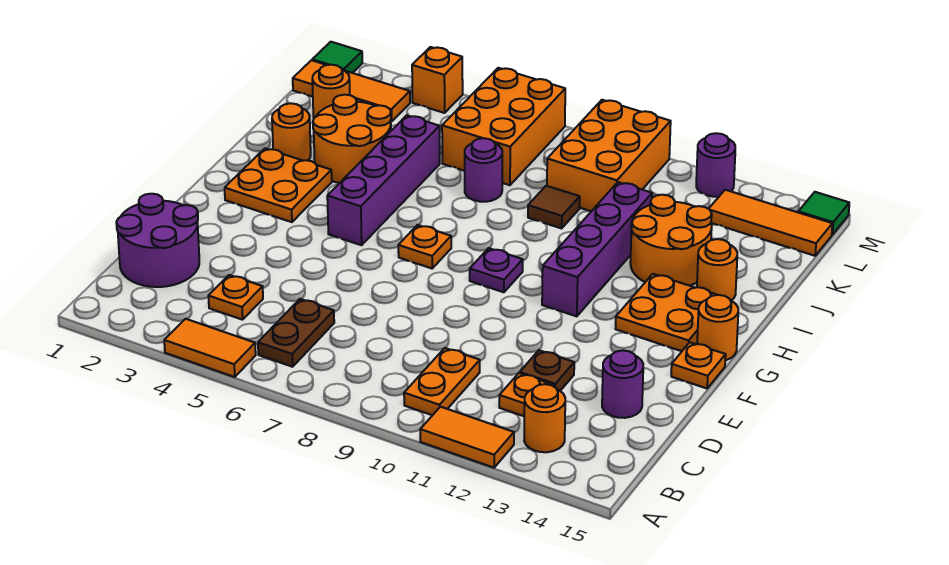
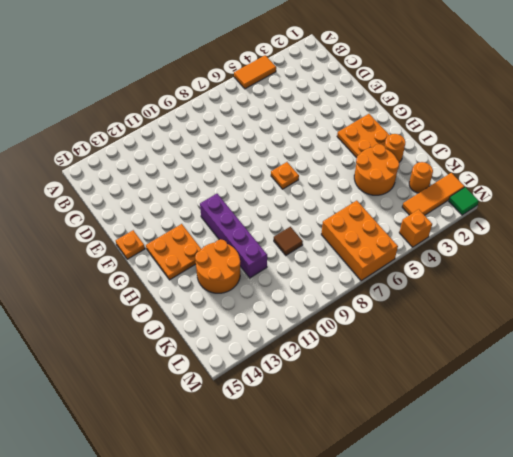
none -> orange 1x2 tile [420,407,514,468]
none -> brown 1x2 plate [258,299,334,367]
none -> orange 1x2 plate [404,348,480,415]
none -> orange 1x1 round brick [524,384,565,452]

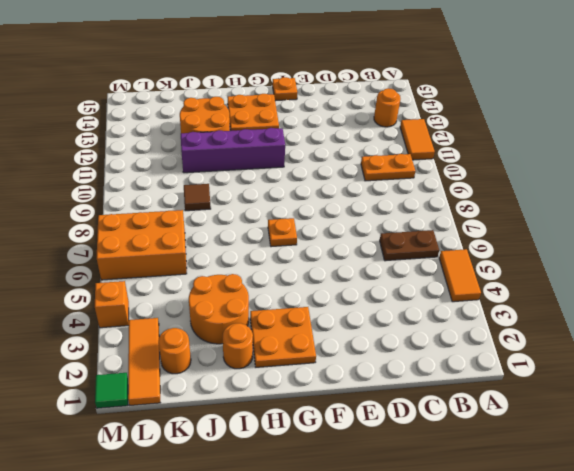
none -> purple 2x2 round brick [116,194,199,287]
none -> orange 1x1 plate [208,275,263,320]
none -> orange 1x1 plate [499,373,554,416]
none -> brown 1x1 plate [520,350,574,391]

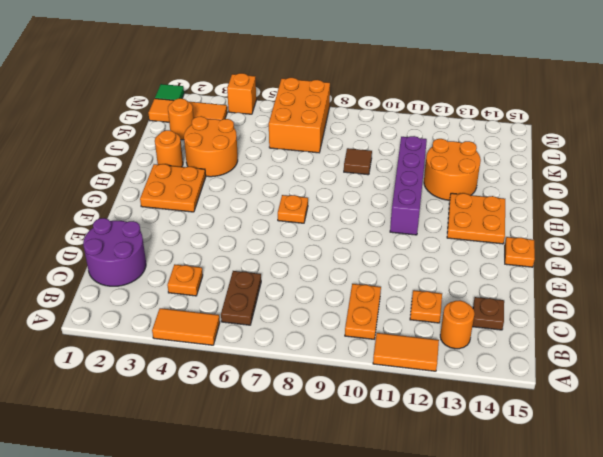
brown 1x1 plate [472,297,504,330] -> brown 1x1 plate moved to [520,350,574,391]
none -> purple 1x1 round brick [602,350,643,418]
none -> purple 1x4 brick [327,115,440,245]
none -> purple 1x1 plate [470,248,523,292]
none -> orange 1x1 round brick [697,295,738,360]

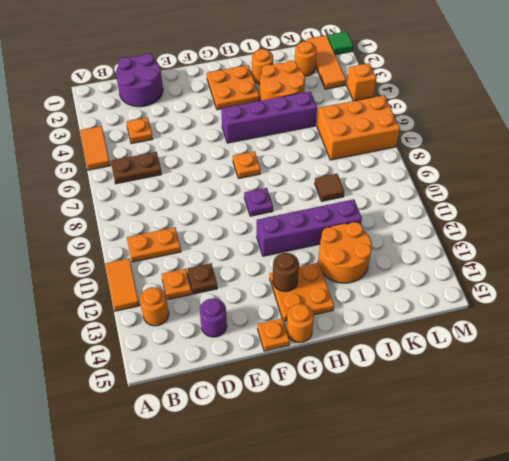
brown 1x1 round brick [273,253,299,291] -> none
none -> orange 1x1 round brick [697,239,737,300]
none -> purple 1x1 round brick [465,138,502,202]
none -> orange 2x3 brick [547,100,671,211]
none -> orange 1x3 tile [709,190,832,256]

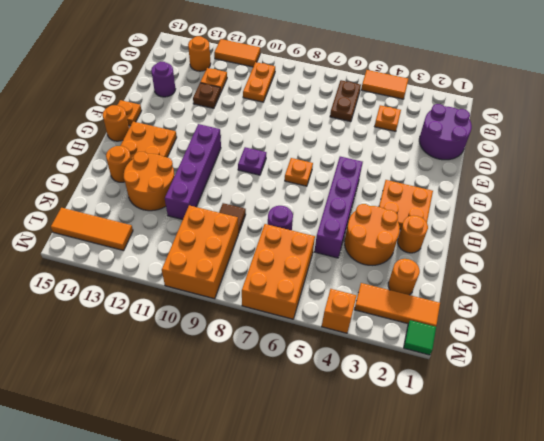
none -> purple 1x1 round brick [696,133,735,197]
none -> green 1x1 tile [798,192,849,235]

